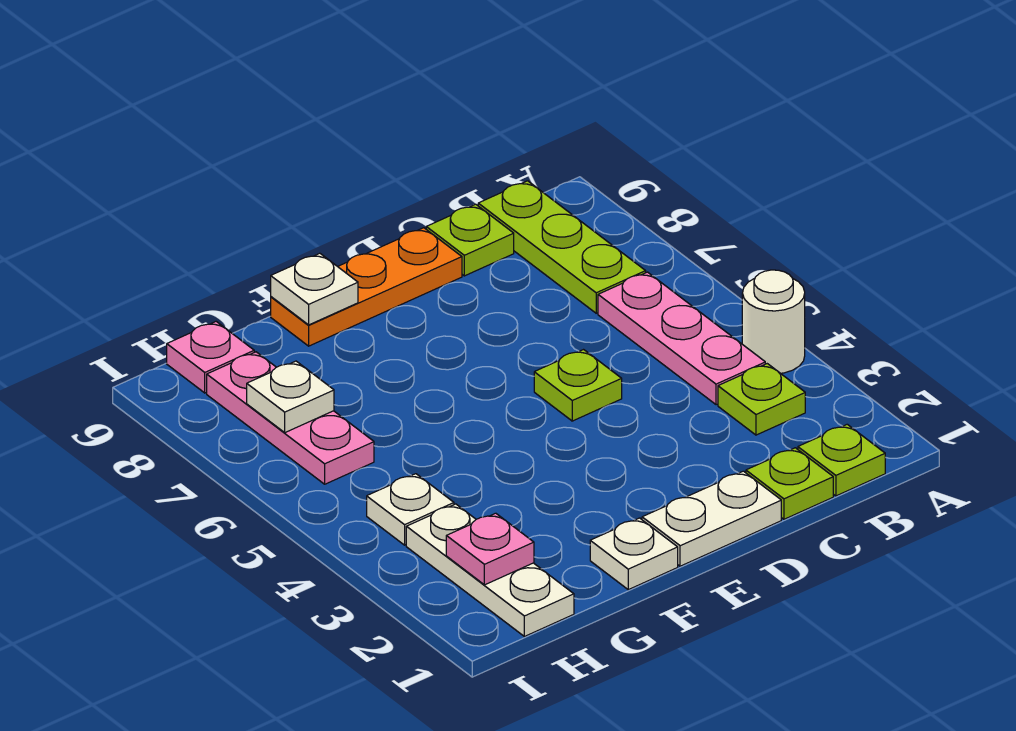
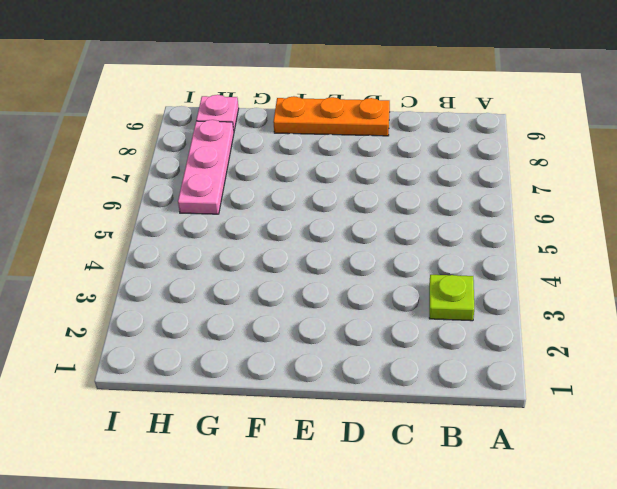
none -> white 1x1 round brick [742,270,805,373]
none -> lime 1x1 plate [798,424,885,496]
none -> pink 1x3 plate [598,272,765,405]

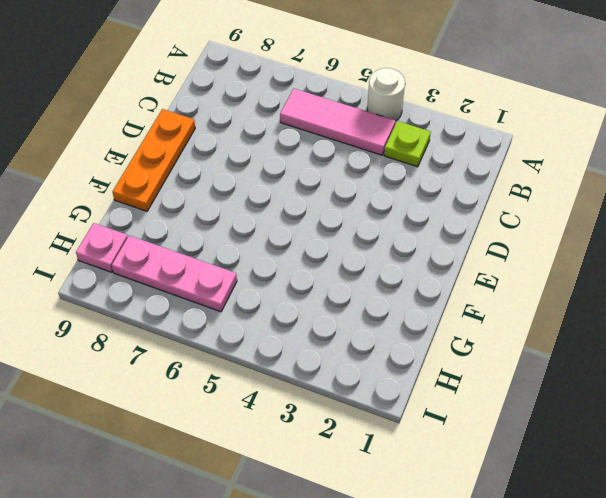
pink 1x3 tile [280,89,395,155] -> pink 1x3 plate [598,272,765,405]
none -> lime 1x1 plate [798,424,885,496]
none -> lime 1x3 plate [478,181,646,313]
none -> lime 1x1 plate [746,448,833,519]

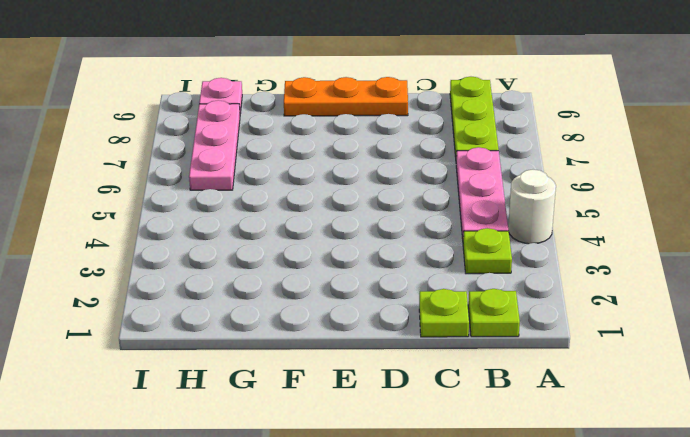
none -> lime 1x1 plate [426,204,514,276]
none -> white 1x2 plate [642,471,781,566]
none -> lime 1x1 plate [534,350,622,421]

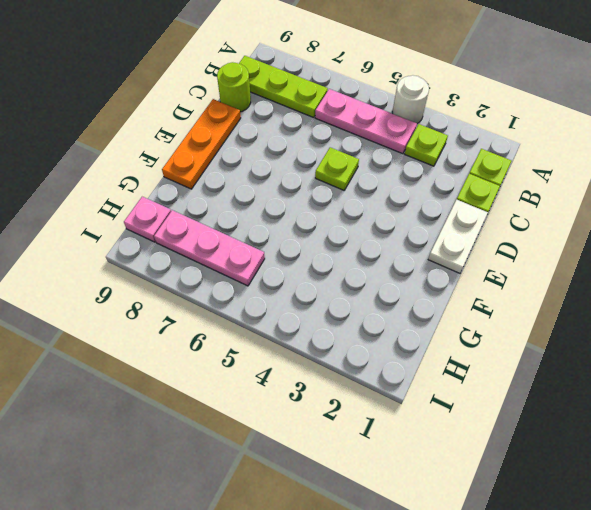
lime 1x1 round brick [217,62,251,112] -> lime 1x1 plate [426,204,514,276]
none -> white 1x1 plate [590,518,678,590]
none -> white 1x3 plate [406,504,574,637]
none -> white 1x1 plate [367,474,454,545]

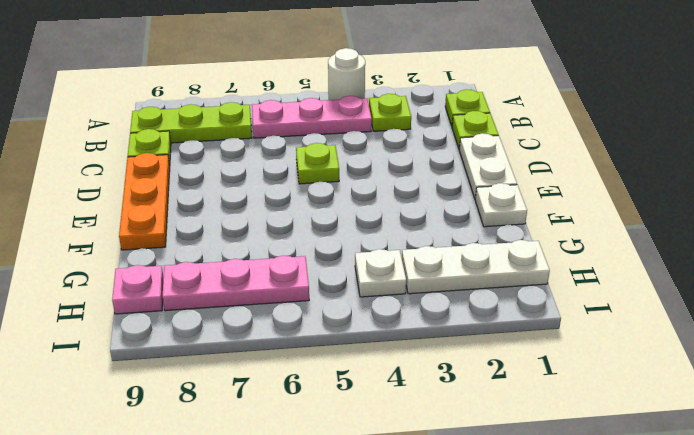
none -> white 1x1 plate [271,253,358,325]
none -> pink 1x1 plate [446,513,534,585]
none -> white 1x1 plate [247,361,334,432]

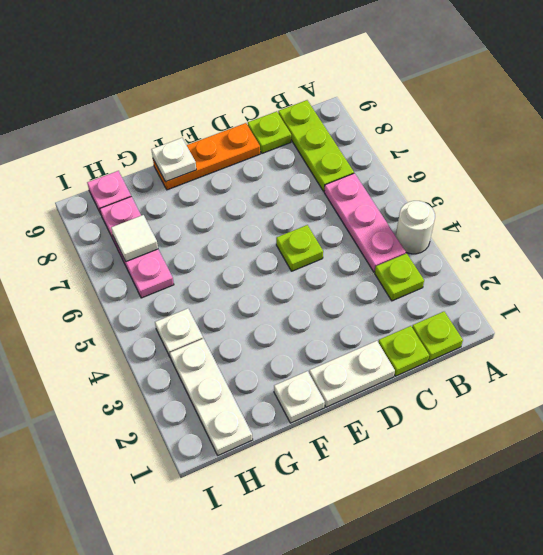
white 1x1 tile [111,215,158,261] -> white 1x1 plate [247,361,334,432]
none -> pink 1x1 plate [446,513,534,585]

